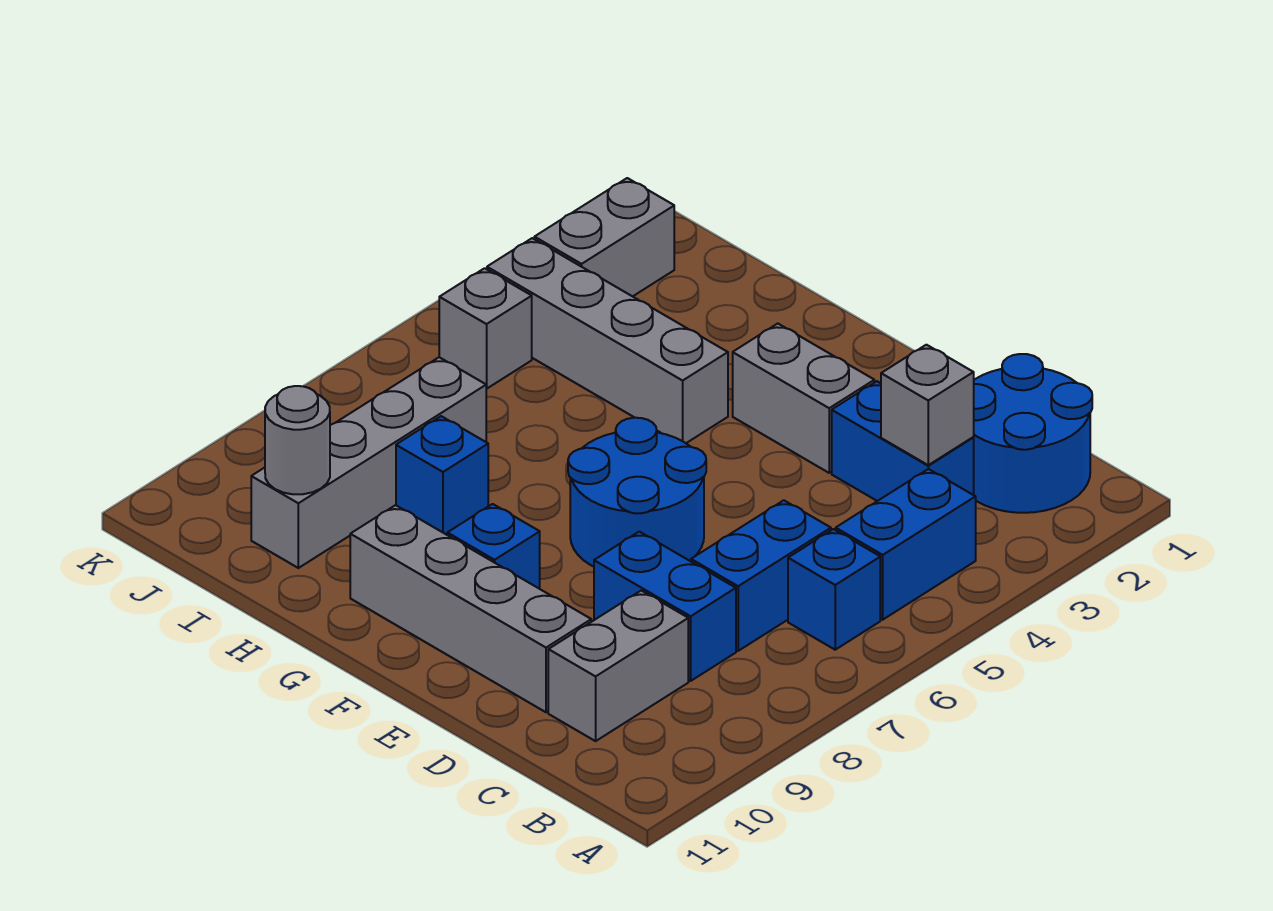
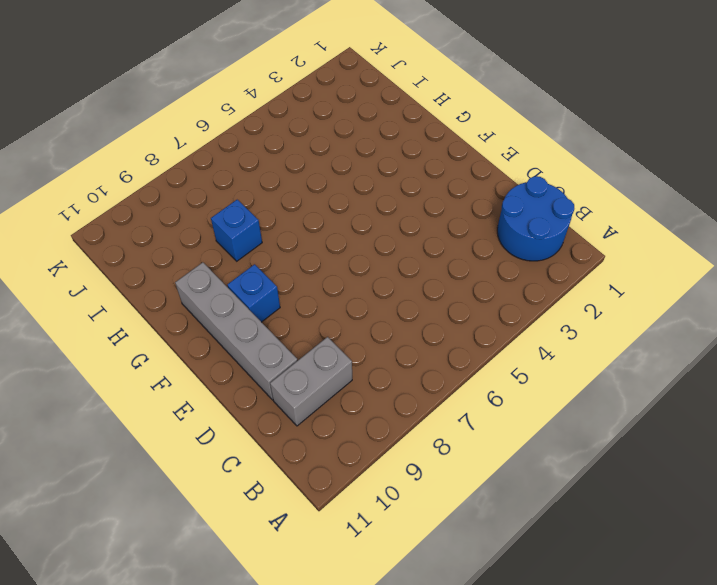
none -> blue 1x2 brick [836,469,976,620]
none -> blue 1x1 brick [788,529,880,650]
none -> blue 1x2 brick [832,381,974,501]

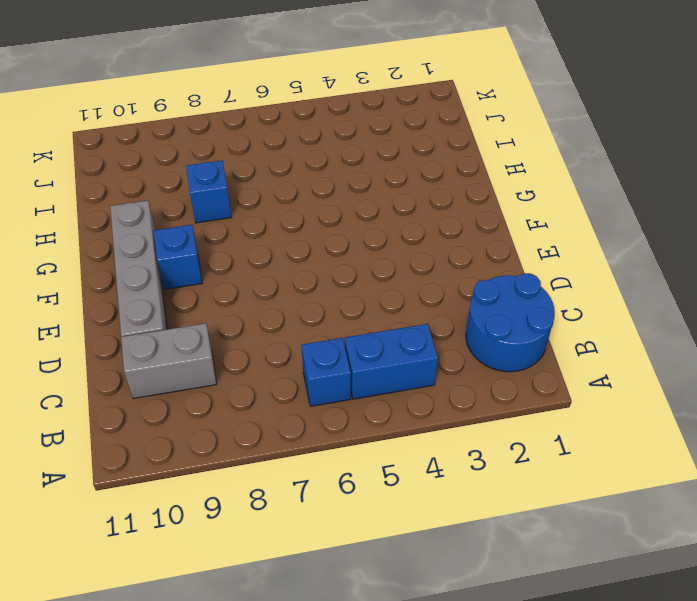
none -> blue 1x2 brick [832,381,974,501]
none -> blue 1x2 brick [691,500,831,651]
none -> blue 1x2 brick [594,532,736,681]

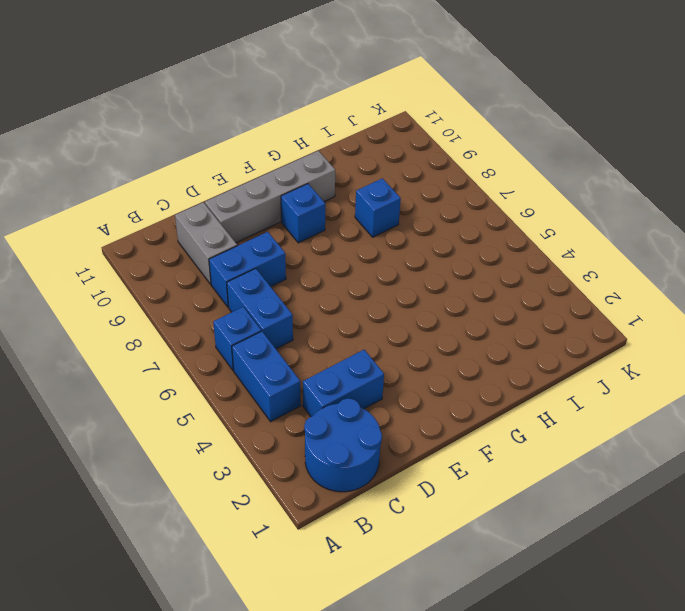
none -> grey 1x2 brick [733,324,874,473]
none -> blue 2x2 round brick [568,418,706,567]
none -> grey 1x4 brick [487,238,728,443]

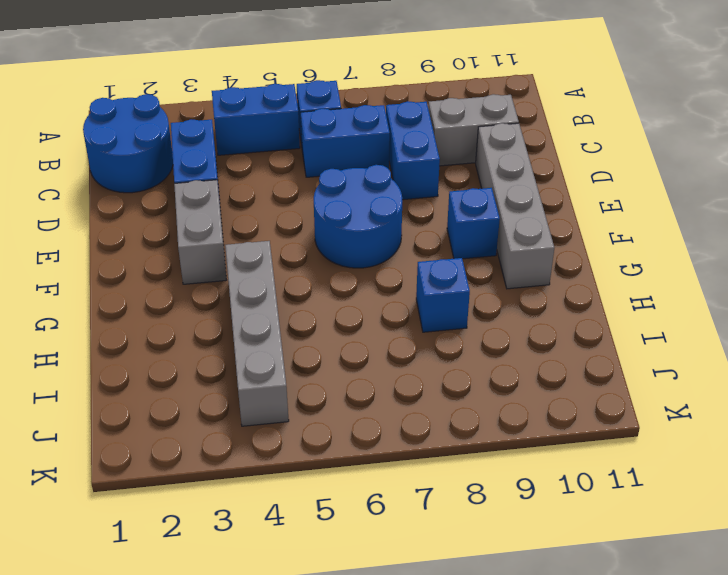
none -> grey 1x4 brick [251,357,486,568]
none -> grey 1x2 brick [534,178,674,296]
none -> grey 1x1 brick [439,268,532,389]

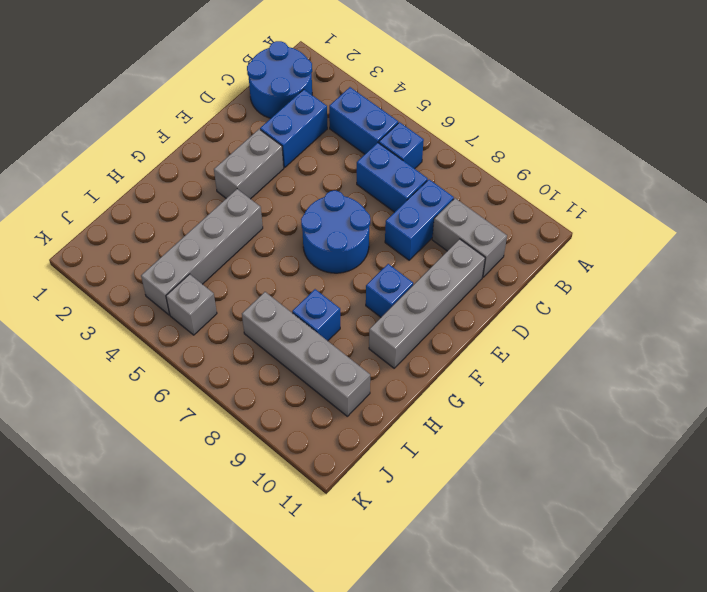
none -> grey 1x2 brick [534,178,674,296]
none -> grey 1x1 brick [881,345,974,465]
none -> grey 1x1 round brick [265,386,330,494]

